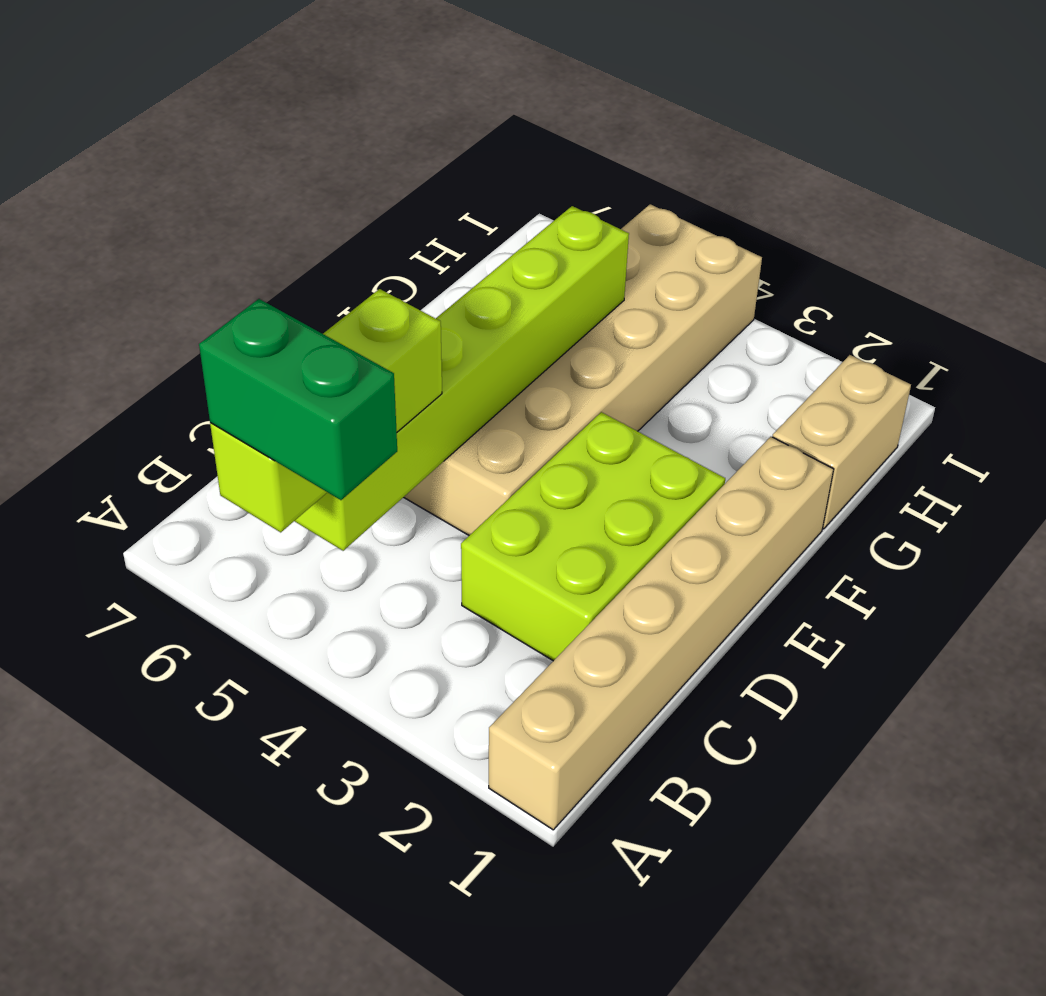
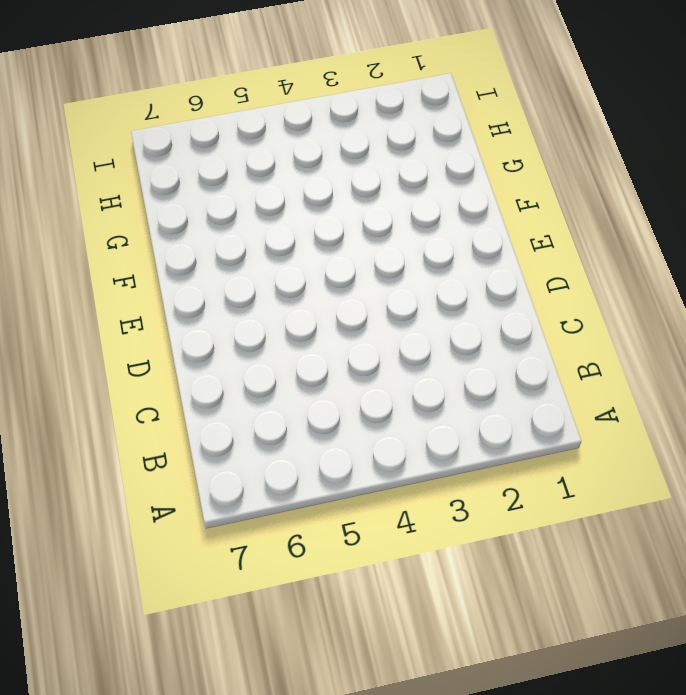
none -> tan 1x6 brick [489,437,834,830]
none -> lime 2x3 brick [461,412,725,661]

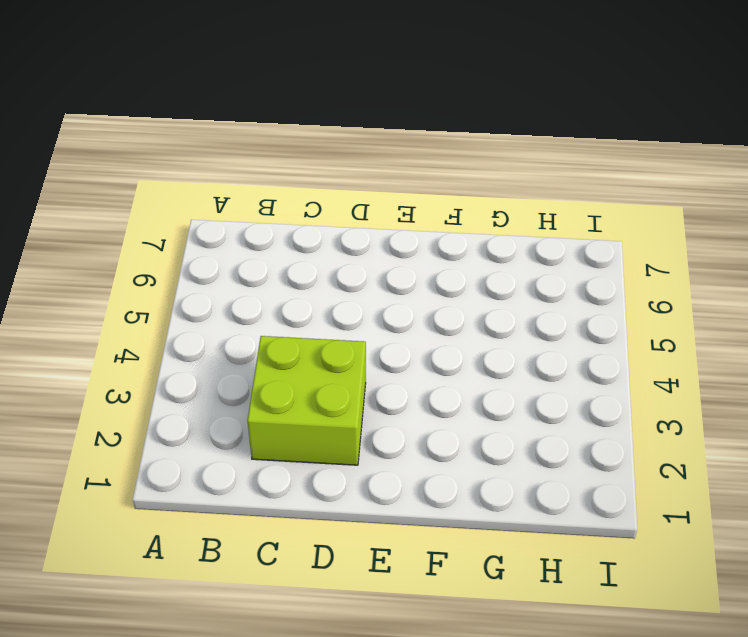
lime 2x2 brick [248,336,366,465] -> lime 2x3 brick [461,412,725,661]
none -> tan 1x6 brick [489,437,834,830]
none -> tan 2x6 brick [404,204,762,535]

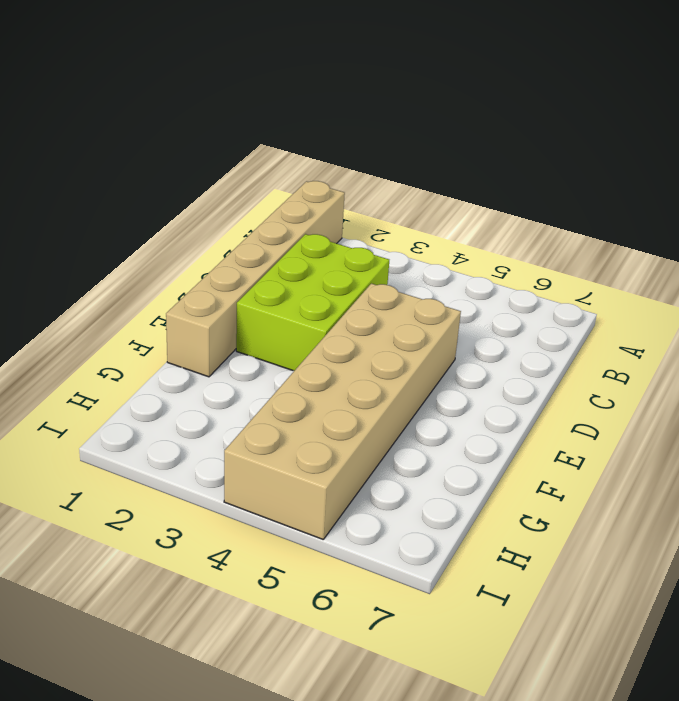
none -> tan 1x2 brick [772,355,911,529]
none -> lime 1x6 brick [295,206,629,551]

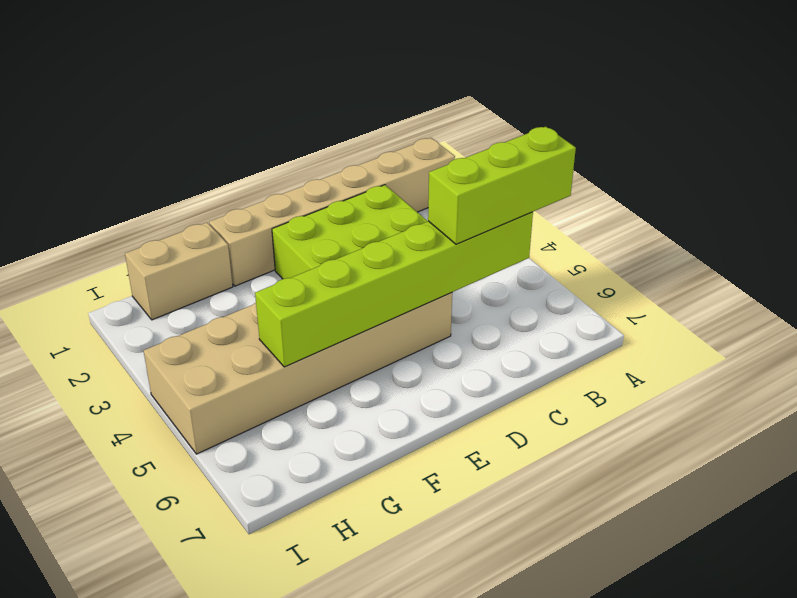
none -> green 1x2 brick [199,299,397,500]

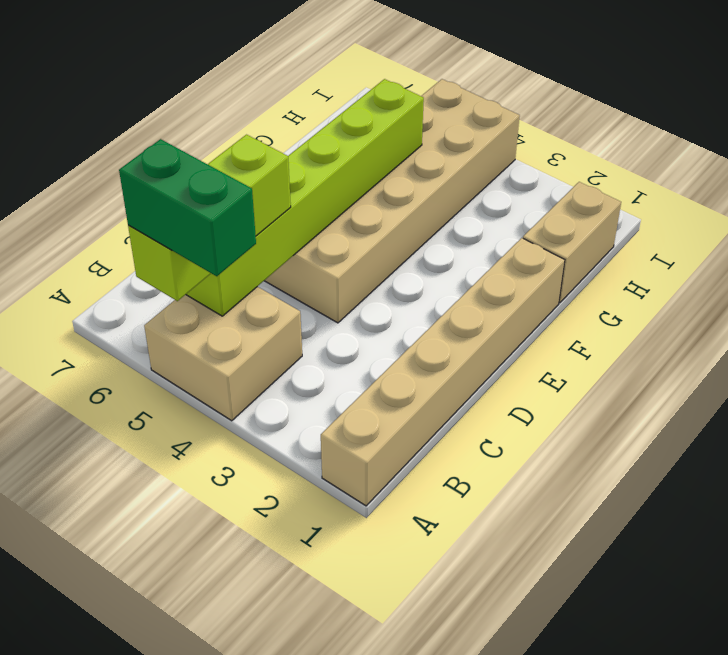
tan 2x2 brick [144,287,302,421] -> none
none -> lime 2x3 brick [461,412,725,661]

